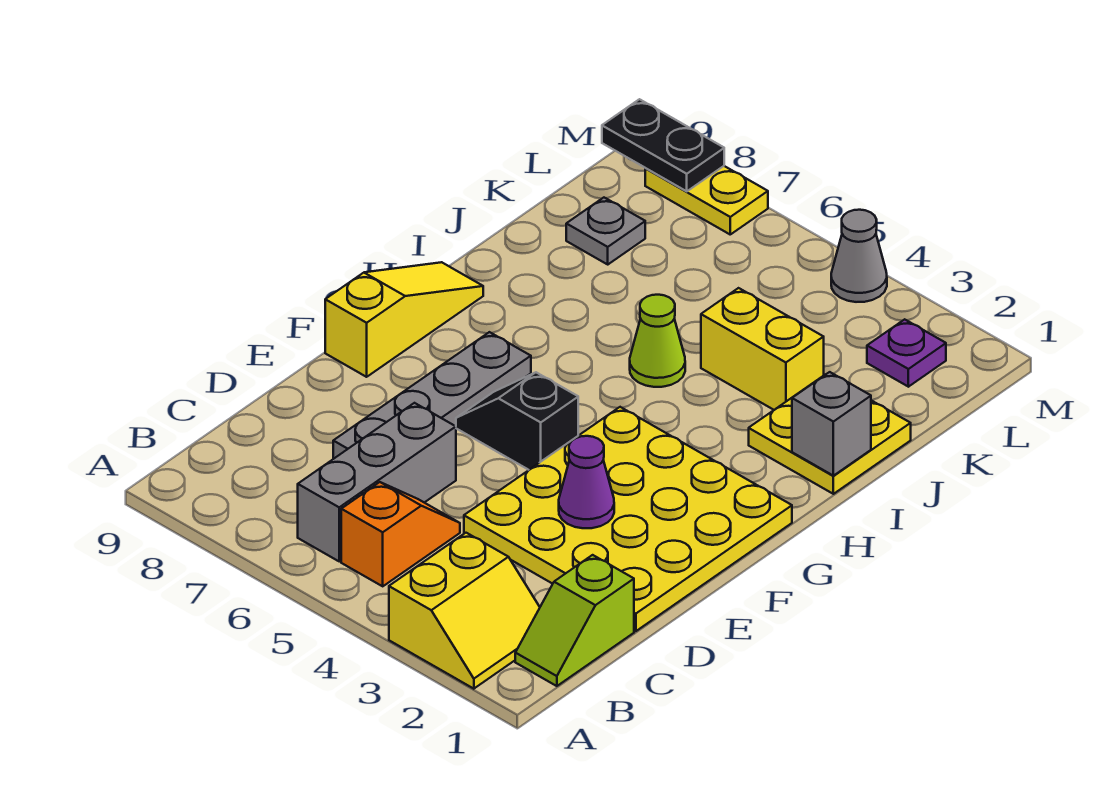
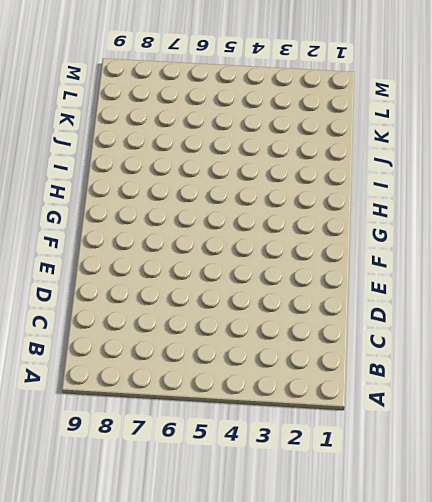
none -> yellow 2x2 slope [389,533,540,689]
none -> lime 1x2 slope [515,555,634,686]
none -> orange 1x2 slope [341,482,460,586]

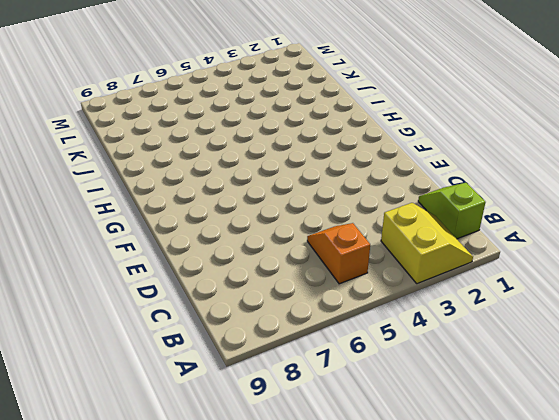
lime 1x2 slope [418,183,486,239] -> lime 1x2 slope turned to [515,555,634,686]
none -> grey 1x3 brick [298,403,456,561]
none -> yellow 4x4 plate [464,407,792,631]
none -> grey 1x4 plate [333,332,531,458]

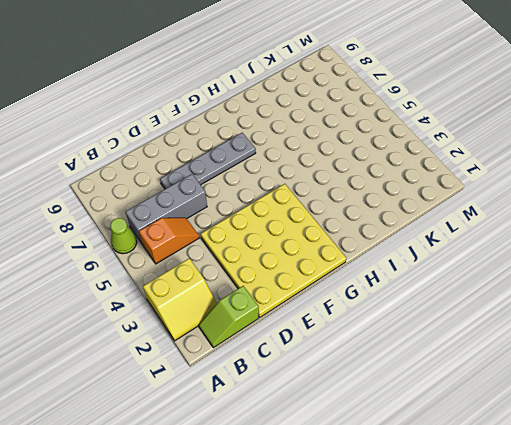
lime 1x1 cone [110,218,137,254] -> lime 1x1 cone moved to [630,295,685,387]
none -> black 1x2 slope [456,372,578,470]
none -> yellow 1x3 slope [325,262,483,377]
none -> yellow 2x2 plate [749,376,911,494]

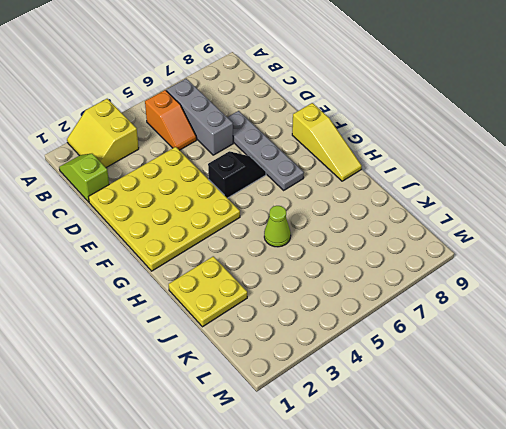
none -> yellow 1x2 brick [701,288,824,410]
none -> grey 1x1 plate [566,198,645,264]
none -> purple 1x1 plate [867,319,946,387]

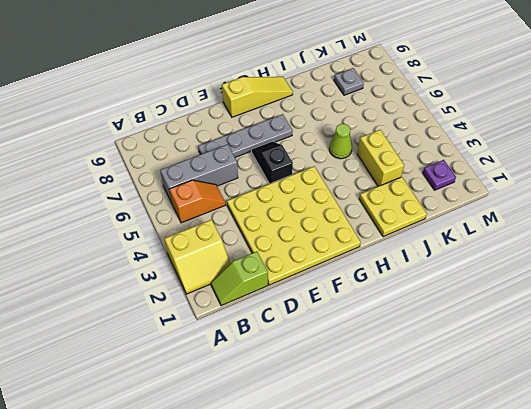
none -> grey 1x1 cone [831,210,887,302]
none -> yellow 1x2 plate [645,166,768,234]
none -> purple 1x1 cone [559,436,614,528]

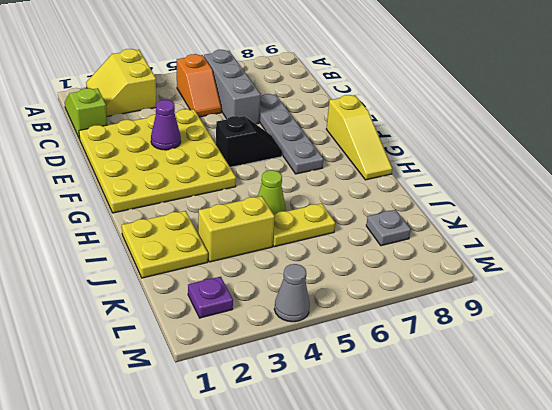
yellow 1x2 plate [273,203,335,247] -> yellow 1x2 plate moved to [645,166,768,234]
none -> grey 1x1 brick [792,372,871,476]
none -> black 1x2 plate [602,99,724,191]

